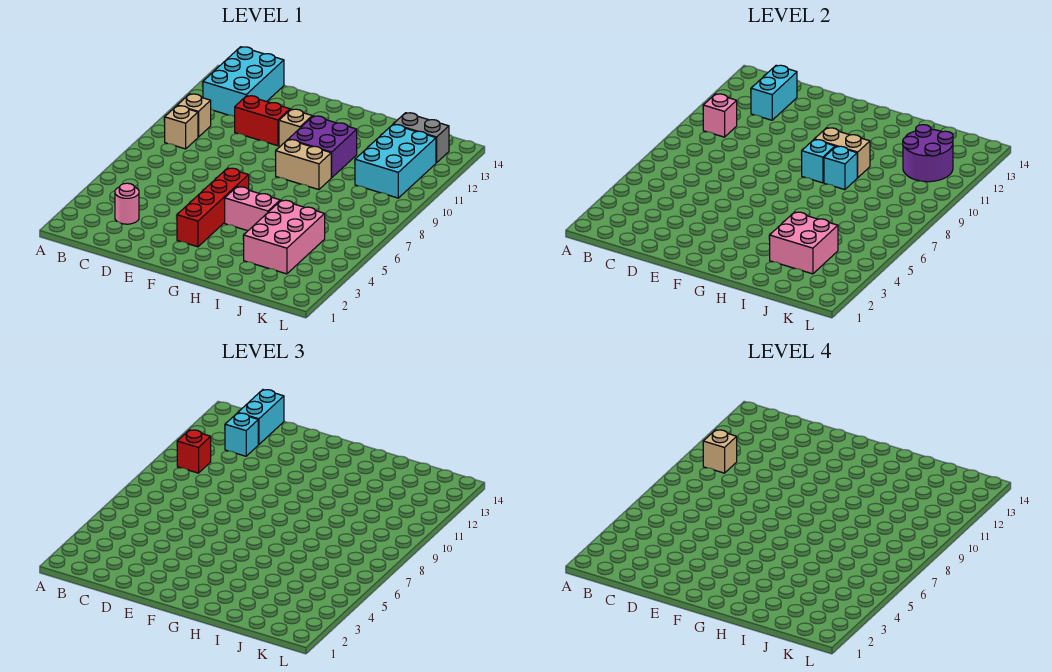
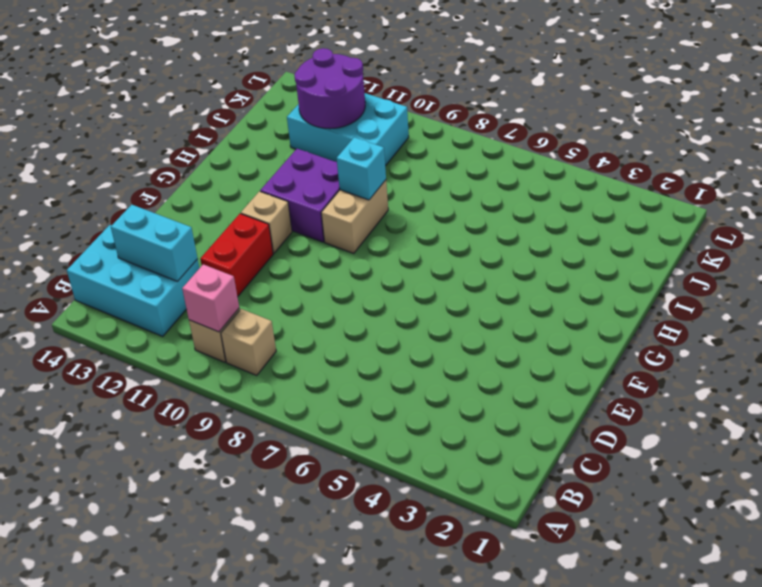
none -> pink 1x1 round brick [115,183,139,224]
none -> red 1x4 brick [177,168,249,247]
none -> pink 1x2 brick [225,187,280,231]

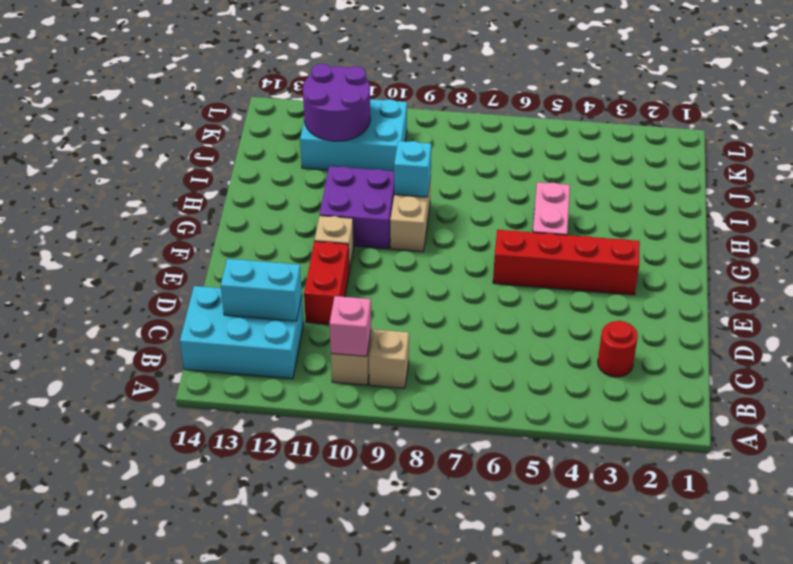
red 1x1 round brick [598,321,638,377] -> pink 1x1 round brick [115,183,139,224]
none -> pink 2x3 brick [244,200,325,274]
none -> grey 1x2 brick [393,113,449,163]
none -> cyan 1x1 brick [801,140,835,183]

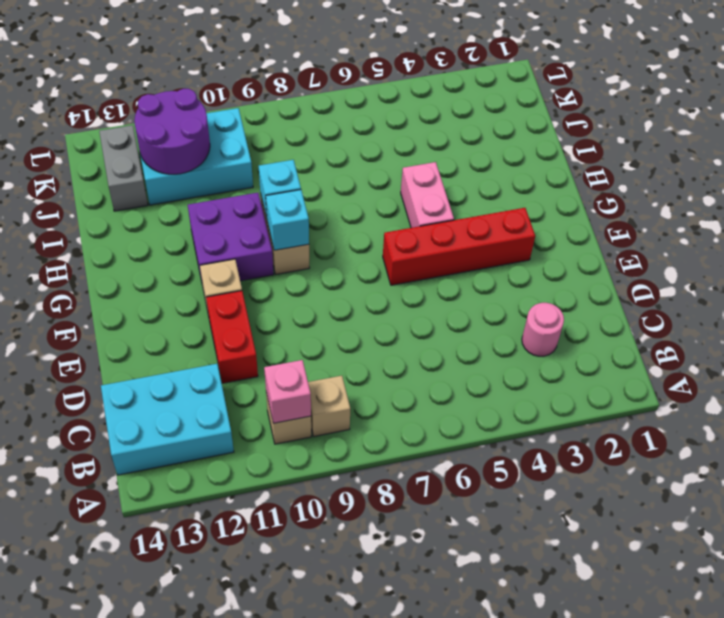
none -> pink 2x3 brick [244,200,325,274]
none -> cyan 1x2 brick [751,65,797,120]
none -> tan 1x2 brick [814,128,870,178]

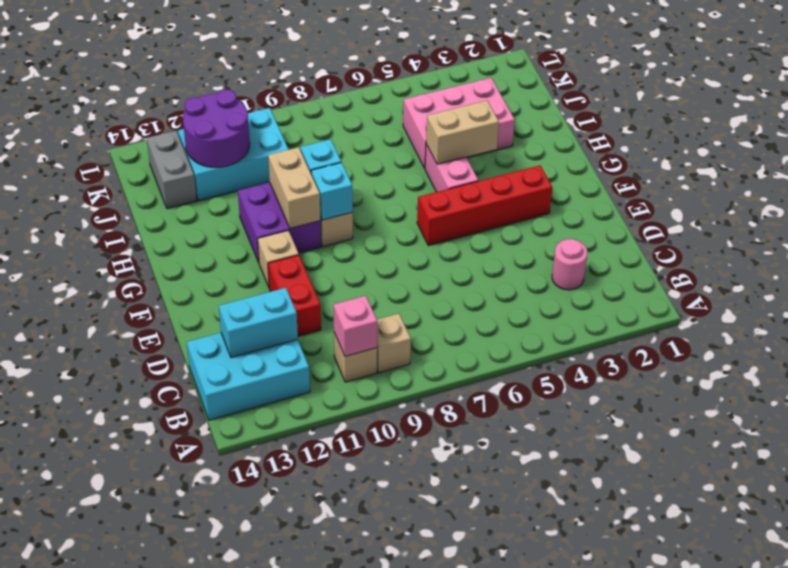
tan 1x2 brick [426,101,499,164] -> none
none -> pink 2x2 brick [770,212,838,274]
none -> red 1x1 brick [177,430,211,473]
none -> cyan 1x1 brick [225,413,258,456]

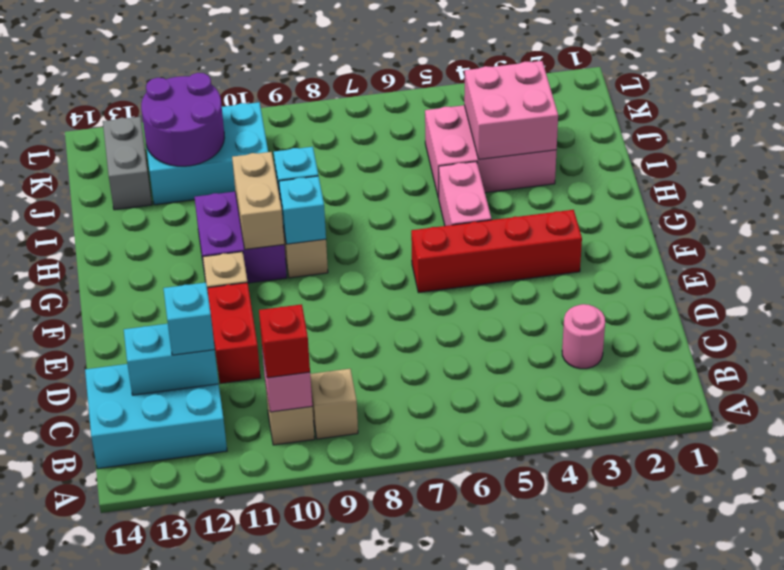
none -> cyan 1x2 brick [238,390,284,445]
none -> tan 1x1 brick [703,430,737,473]

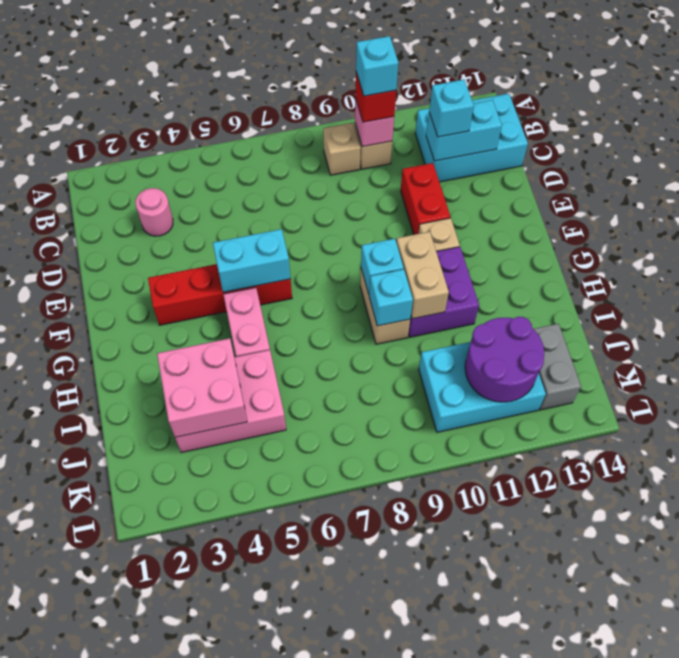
cyan 1x1 brick [356,36,398,96] -> tan 1x1 brick [703,430,737,473]
cyan 1x2 brick [213,229,291,292] -> cyan 1x2 brick moved to [238,390,284,445]

